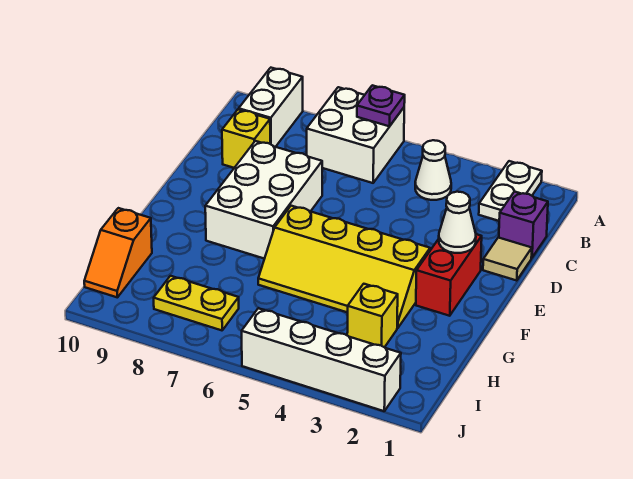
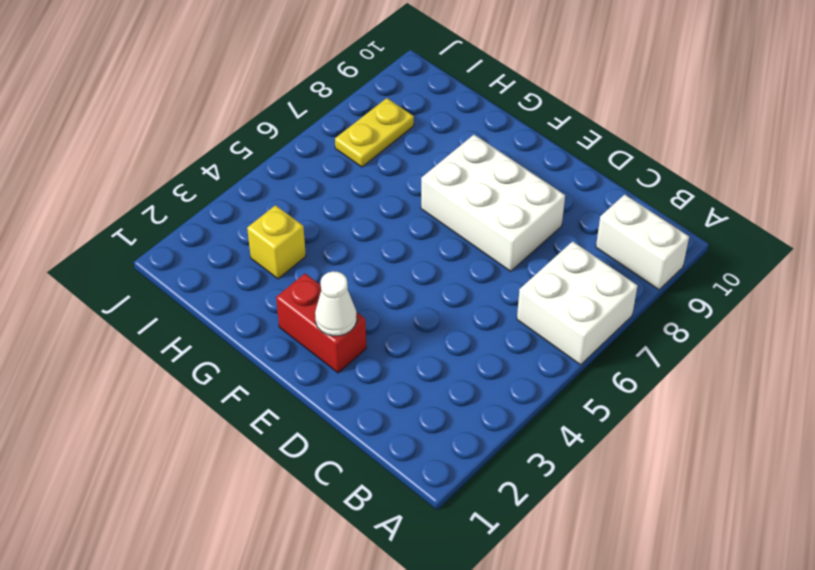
none -> white 1x2 plate [479,161,542,221]
none -> white 1x1 cone [415,140,451,200]
none -> purple 1x1 brick [499,192,548,258]

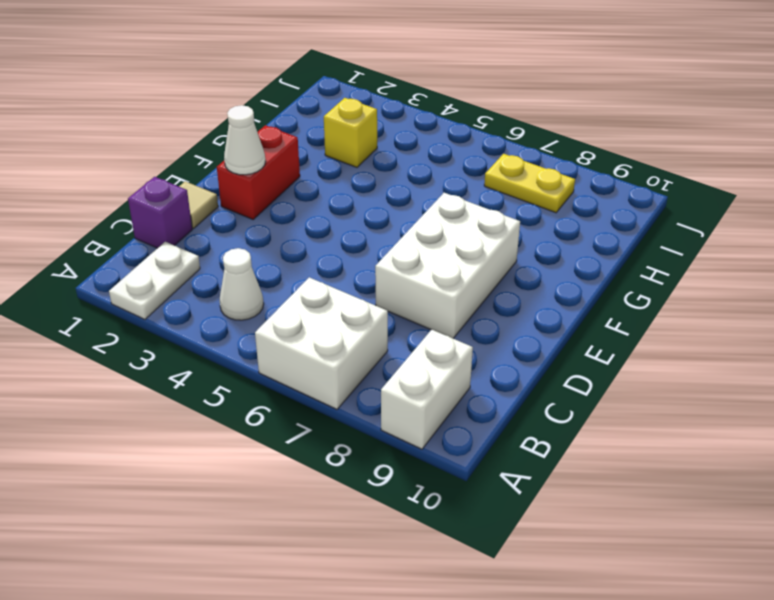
none -> yellow 1x1 brick [222,109,270,168]
none -> yellow 2x4 slope [258,206,430,328]
none -> orange 1x2 slope [84,208,152,297]

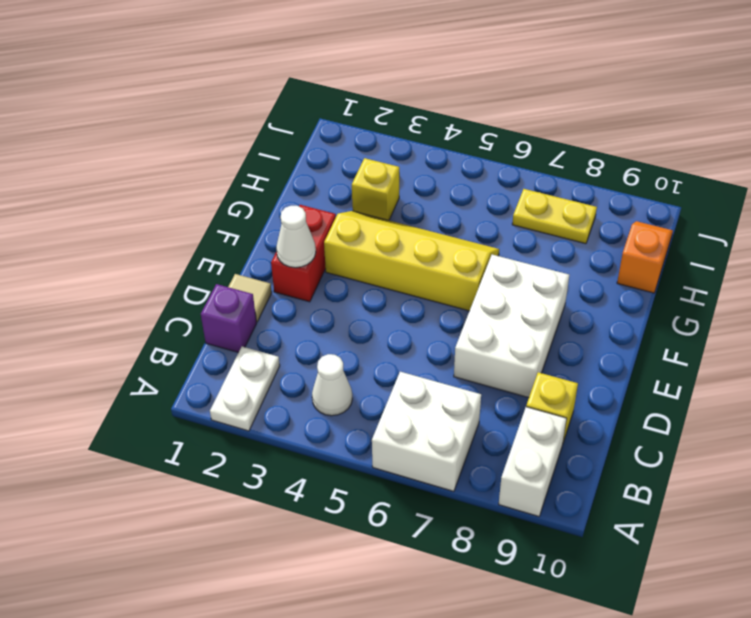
none -> white 1x4 brick [242,308,401,411]
none -> purple 1x1 plate [357,85,405,126]

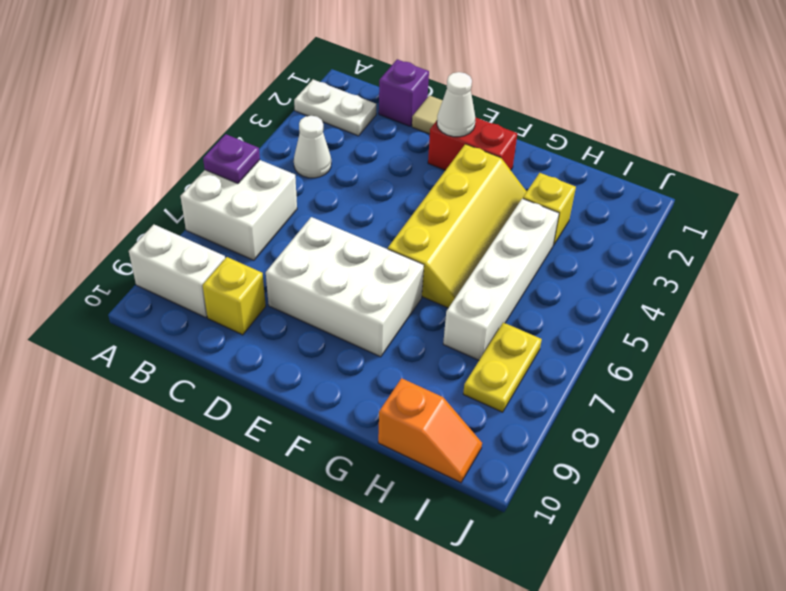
white 1x4 brick [443,199,559,360] -> white 1x4 brick moved to [242,308,401,411]

